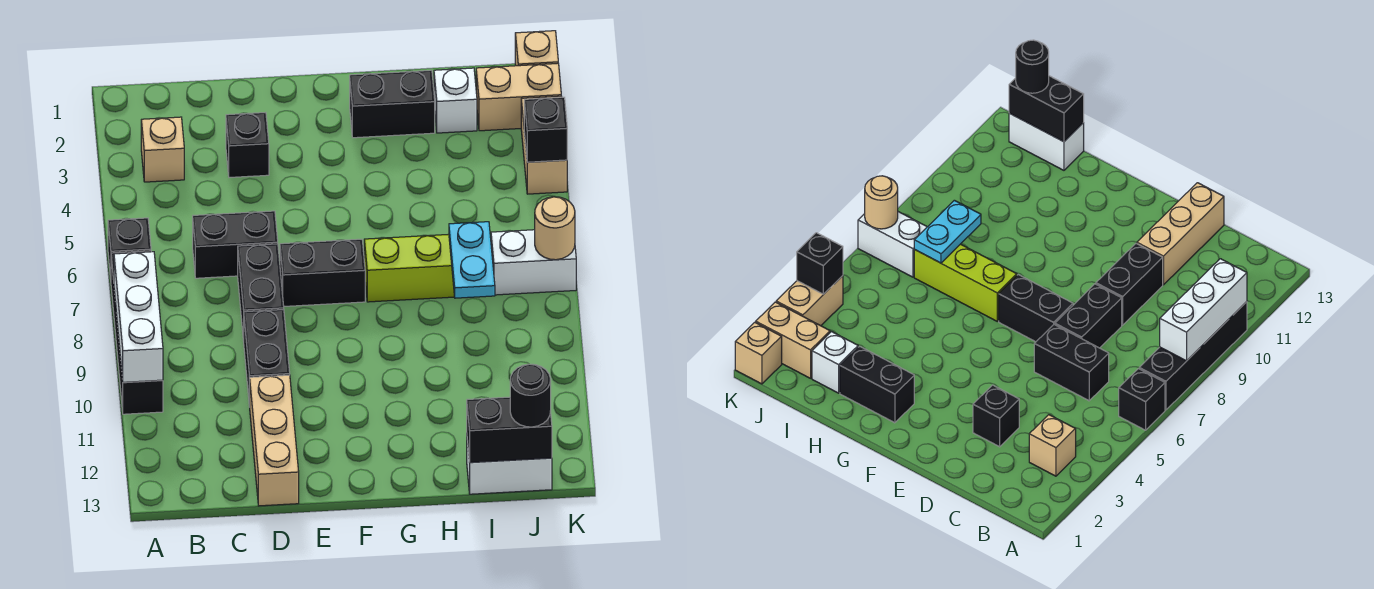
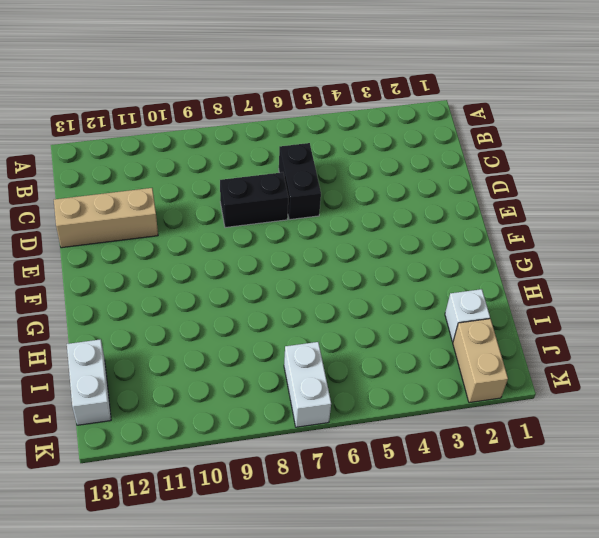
none -> black 1x1 brick [108,218,151,278]
none -> black 1x4 brick [111,251,163,414]
none -> tan 1x1 brick [141,117,184,182]

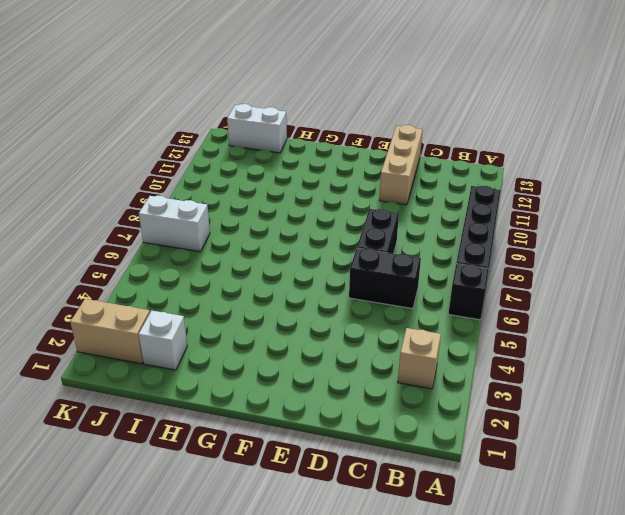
none -> black 1x1 brick [226,112,269,177]
none -> black 1x2 brick [244,309,290,407]
none -> black 1x2 brick [280,239,365,306]

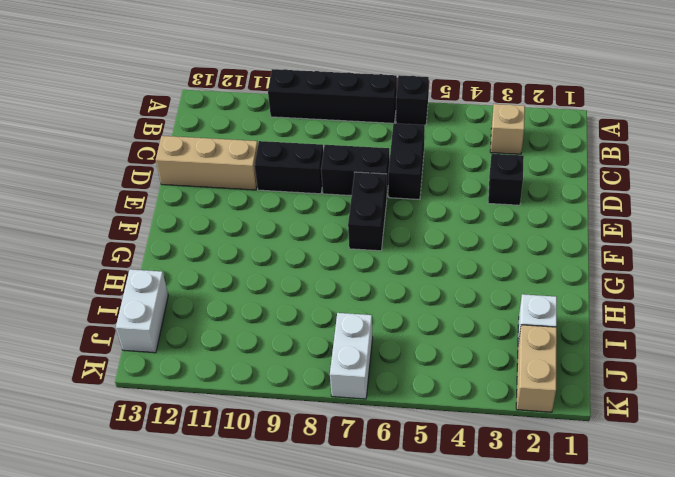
none -> black 1x2 brick [350,70,435,138]
none -> lime 1x3 brick [364,234,455,302]
none -> tan 1x1 brick [515,31,558,66]

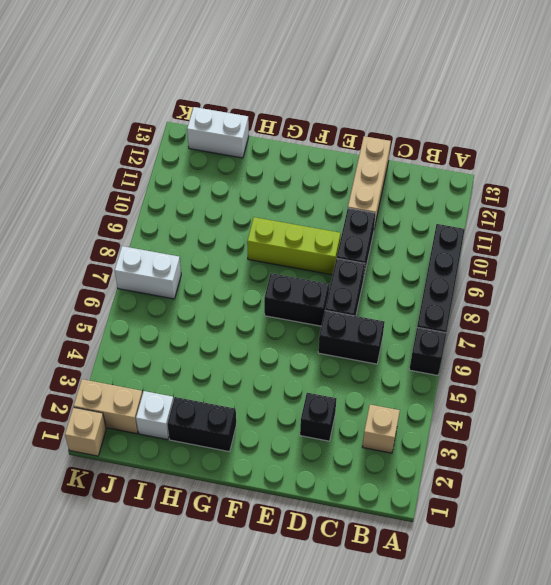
lime 1x3 brick [247,217,341,275] -> lime 1x3 brick moved to [364,234,455,302]
none -> tan 1x2 brick [521,96,567,194]
none -> white 1x3 brick [114,252,163,382]
none -> cyan 1x2 plate [449,222,495,298]

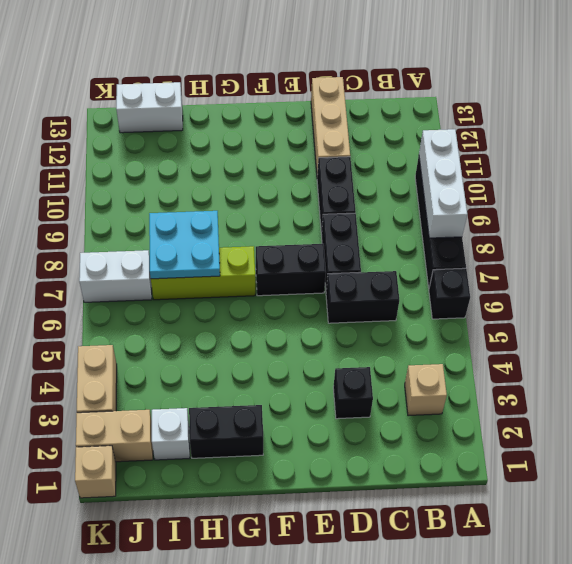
cyan 2x2 plate [149,211,220,279] -> cyan 1x2 plate [449,222,495,298]
none -> black 1x2 brick [467,397,552,462]
none -> black 1x1 brick [524,97,567,162]
none -> tan 1x1 round brick [535,197,575,260]

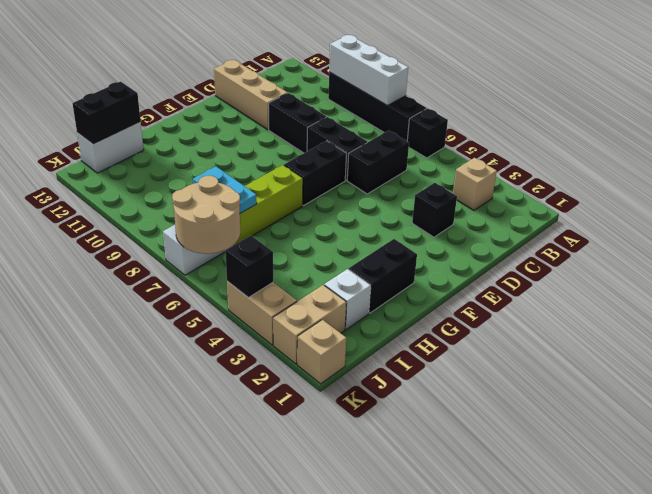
tan 2x2 round brick [172,176,240,254] -> tan 1x1 round brick [535,197,575,260]
none -> black 1x1 round brick [510,364,551,427]

